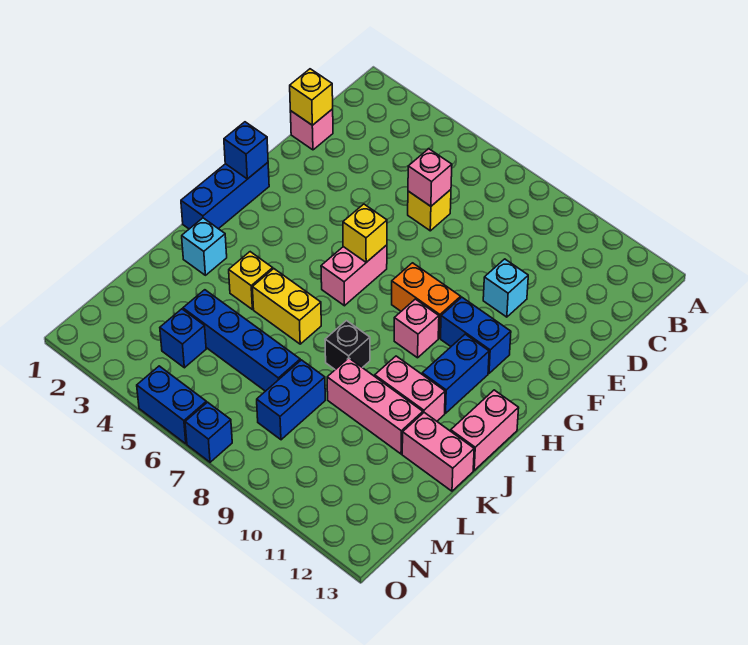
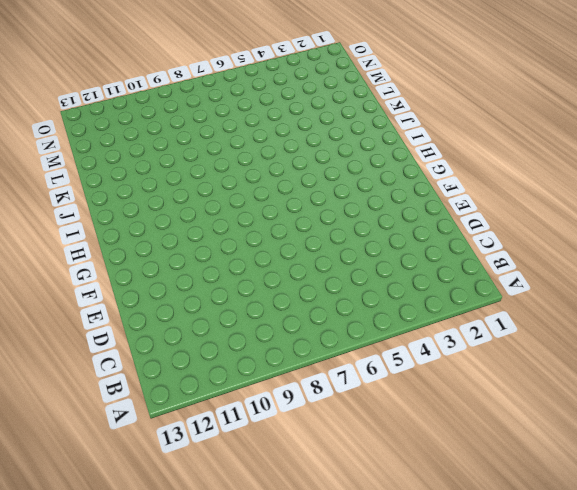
none -> pink 1x1 brick [290,109,333,150]
none -> yellow 1x1 brick [408,190,451,231]
none -> cyan 1x1 brick [483,259,528,317]

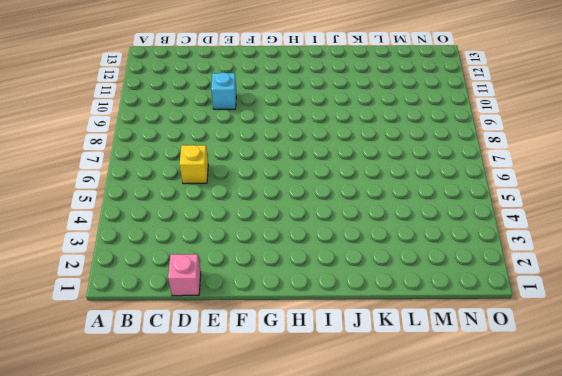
none -> blue 1x3 brick [181,163,269,229]
none -> pink 1x2 brick [321,245,387,306]
none -> orange 1x2 brick [392,263,461,338]

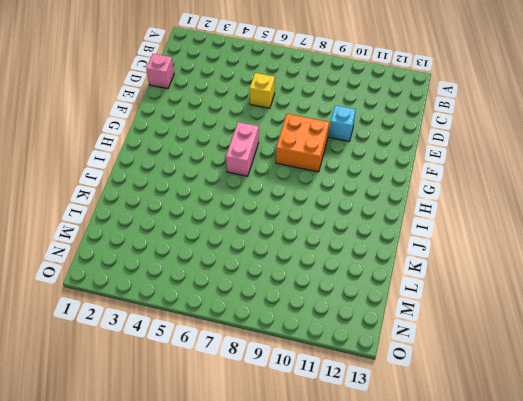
orange 2x2 brick [276,114,329,172] -> orange 1x2 brick [392,263,461,338]
none -> blue 1x3 brick [181,163,269,229]
none -> blue 1x2 brick [441,297,511,373]
none -> pink 1x1 brick [394,299,439,358]

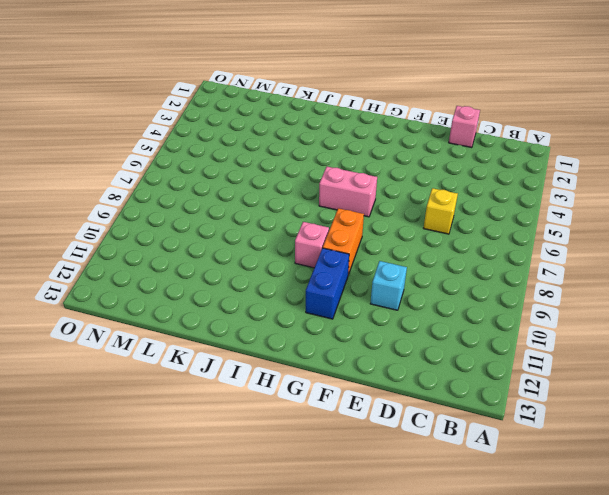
none -> blue 1x3 brick [181,163,269,229]
none -> blue 1x2 brick [422,334,489,413]
none -> pink 1x2 brick [451,390,519,470]

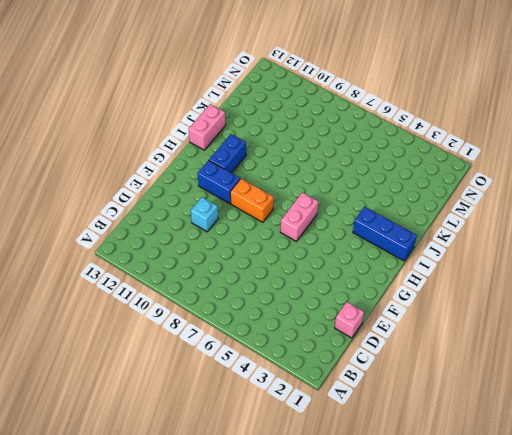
blue 1x3 brick [353,207,417,261] -> blue 1x3 brick turned to [181,163,269,229]
none -> yellow 1x1 brick [408,190,451,231]
none -> pink 1x1 brick [394,299,439,358]
none -> cyan 1x1 brick [182,218,227,275]

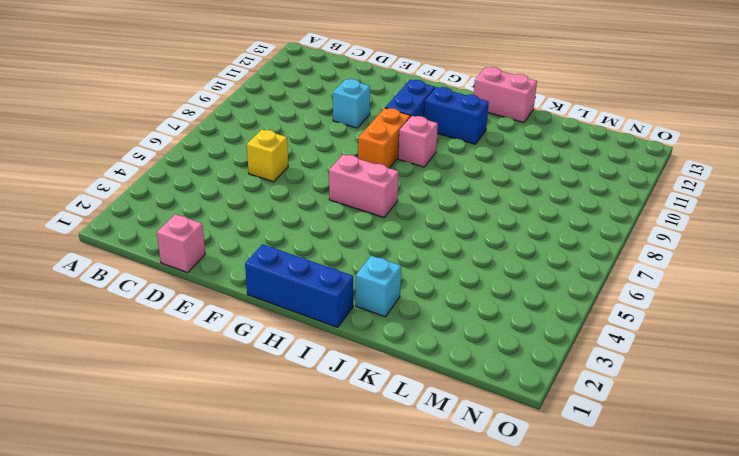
none -> yellow 1x1 brick [229,252,273,309]
none -> yellow 1x2 brick [252,269,321,344]
none -> black 1x1 brick [325,321,370,370]

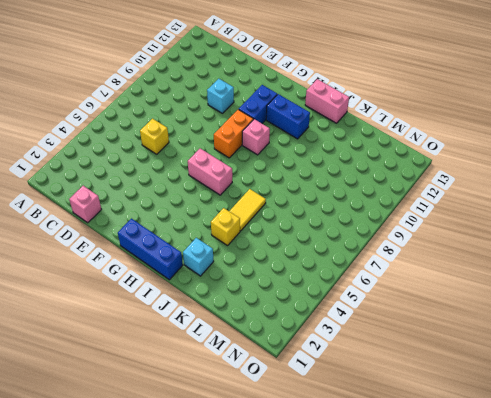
yellow 1x2 tile [229,189,266,231] -> yellow 1x2 brick [252,269,321,344]
none -> black 1x1 brick [325,321,370,370]
none -> pink 1x2 brick [375,356,445,421]
none -> pink 1x3 brick [327,358,423,454]

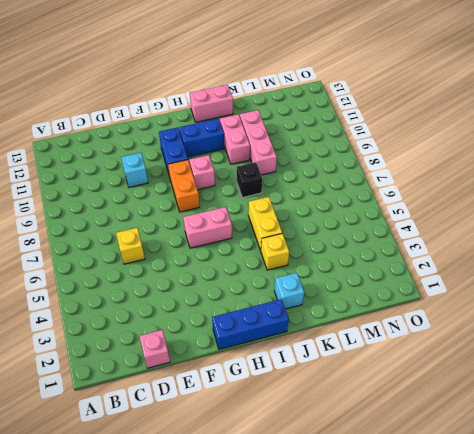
none -> pink 1x2 brick [402,413,474,491]
none -> blue 1x4 brick [183,290,300,391]
none -> blue 1x2 brick [257,360,325,440]

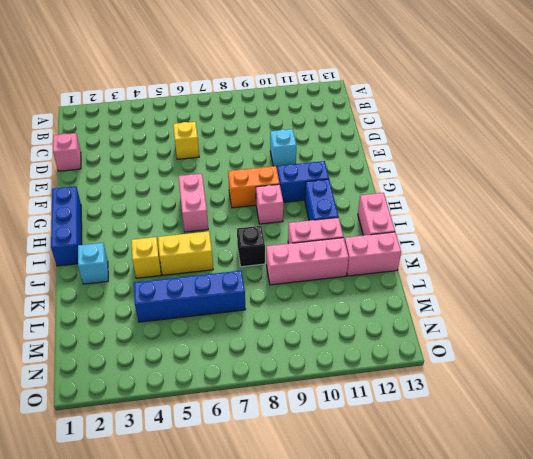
none -> blue 1x2 brick [257,360,325,440]
none -> blue 1x1 brick [160,309,206,368]
none -> blue 1x2 brick [137,366,206,444]

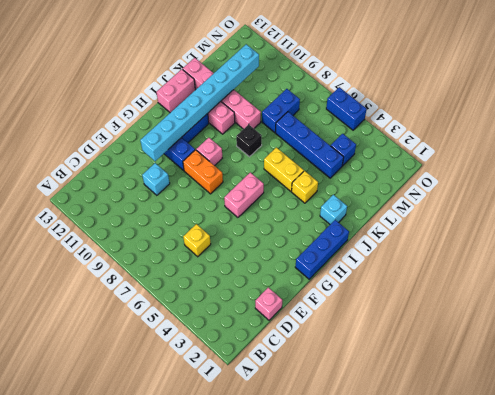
cyan 1x8 brick [140,44,259,161] -> none
none -> blue 1x1 brick [185,402,232,462]
none -> yellow 1x1 brick [290,69,333,125]
none -> pink 1x1 brick [408,149,452,206]

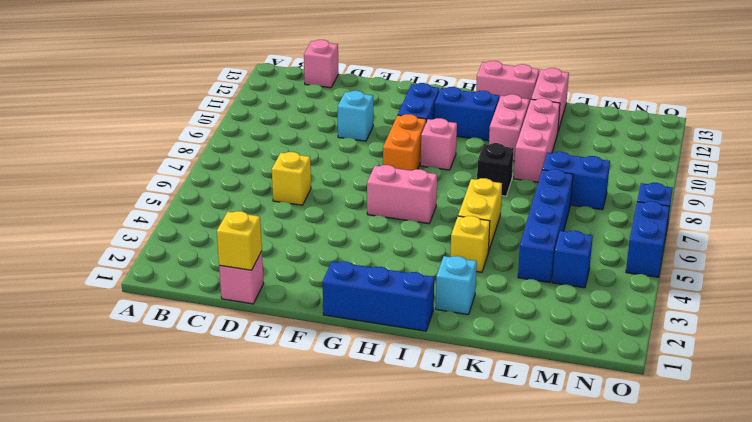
pink 1x1 brick [304,40,339,88] -> pink 1x1 brick moved to [408,149,452,206]
none -> blue 1x1 brick [224,122,268,179]
none -> yellow 1x1 brick [343,204,387,262]

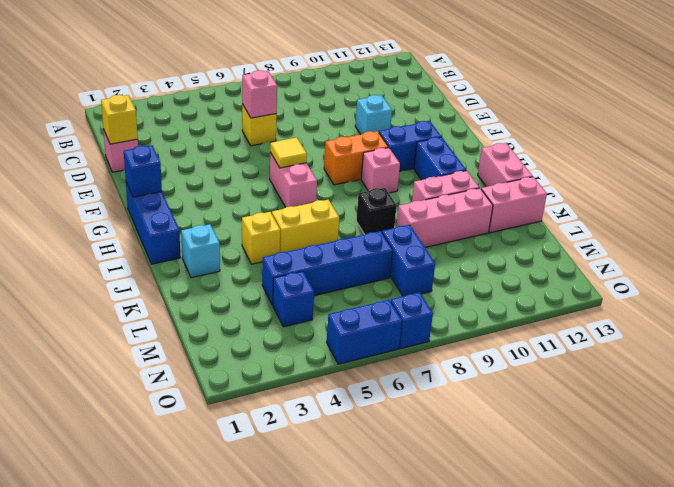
yellow 1x1 tile [270,137,307,168] -> yellow 1x1 brick [343,204,387,262]

